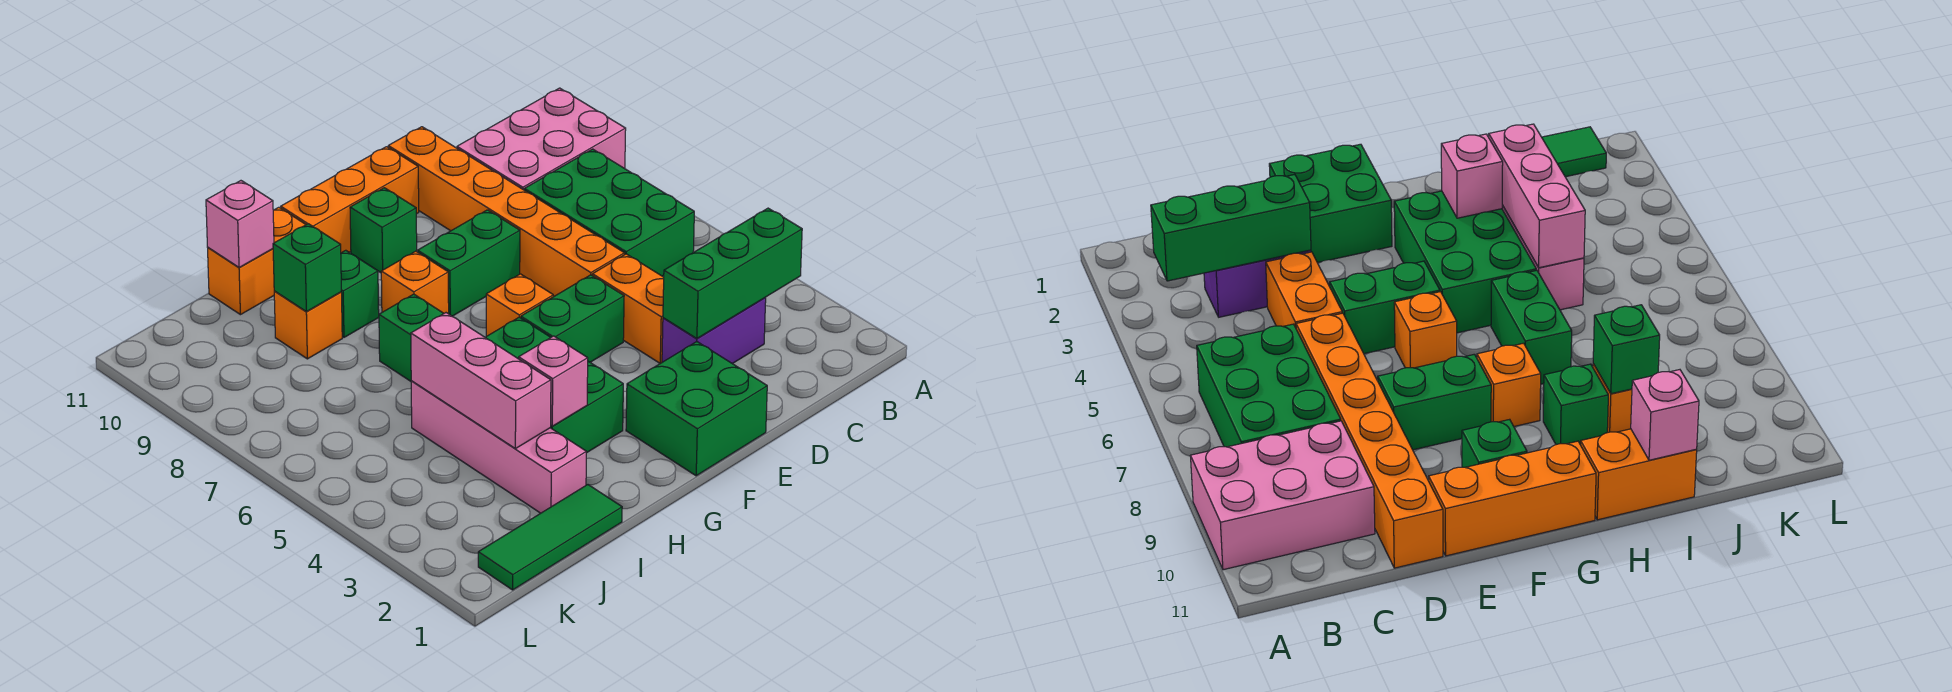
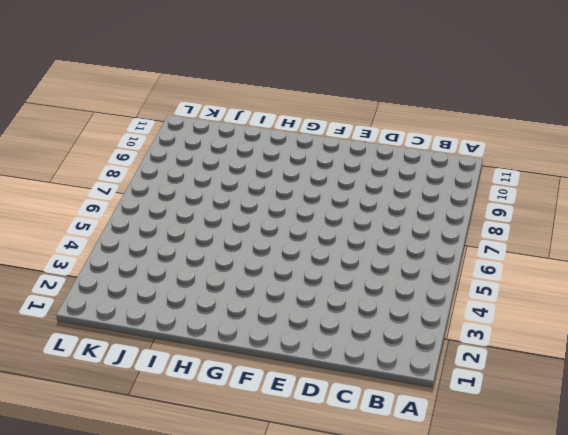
none -> pink 2x3 brick [457,88,626,190]
none -> green 2x3 brick [524,149,694,276]
none -> purple 1x2 brick [662,297,766,364]

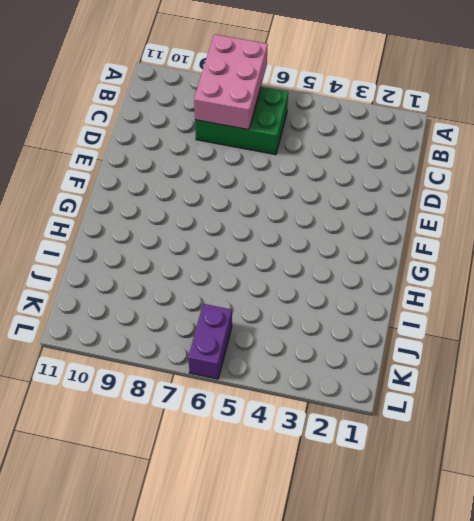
pink 2x3 brick [194,34,268,130] -> pink 2x3 brick moved to [457,88,626,190]
purple 1x2 brick [188,304,232,379] -> purple 1x2 brick moved to [662,297,766,364]
none -> orange 1x2 brick [592,254,664,363]
none -> orange 1x6 brick [388,127,625,296]
none -> green 2x2 brick [626,342,767,476]

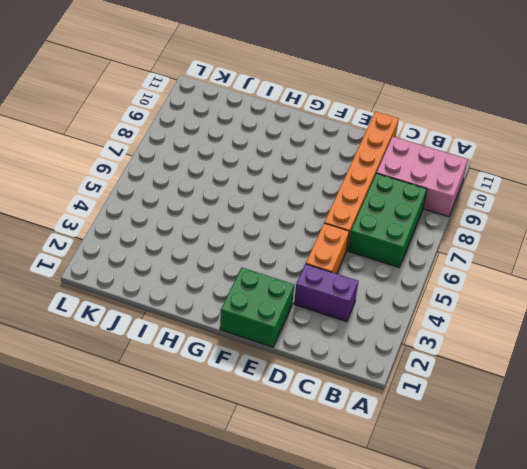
none -> green 1x2 brick [521,275,624,362]
none -> green 1x2 brick [418,210,520,316]
none -> orange 1x3 brick [281,147,419,253]

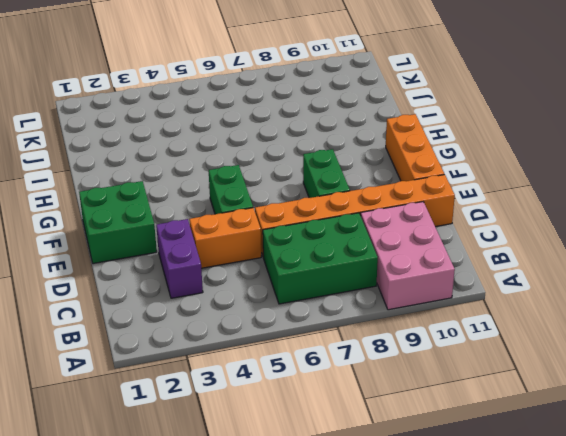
none -> orange 1x1 brick [486,274,553,336]
none -> green 1x1 brick [350,188,417,273]
none -> green 2x3 brick [485,317,623,453]

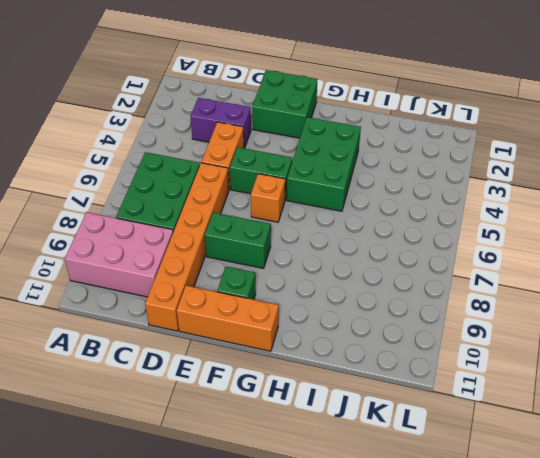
none -> orange 1x1 brick [381,251,449,314]
none -> green 1x2 brick [379,294,444,381]
none -> green 1x1 brick [341,250,379,337]

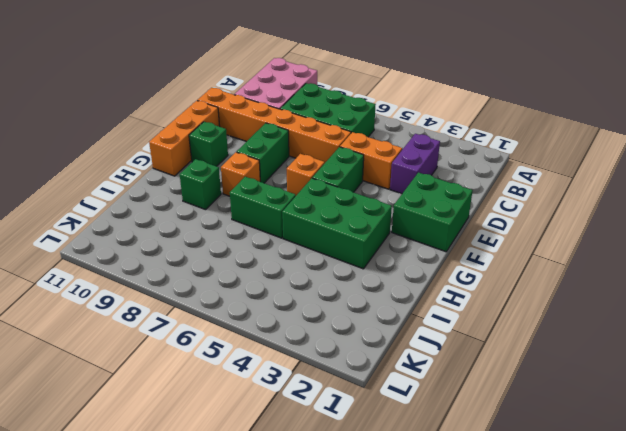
none -> orange 1x2 brick [208,207,306,315]
none -> green 1x3 tile [478,485,622,590]
none -> pink 1x4 brick [411,381,586,513]

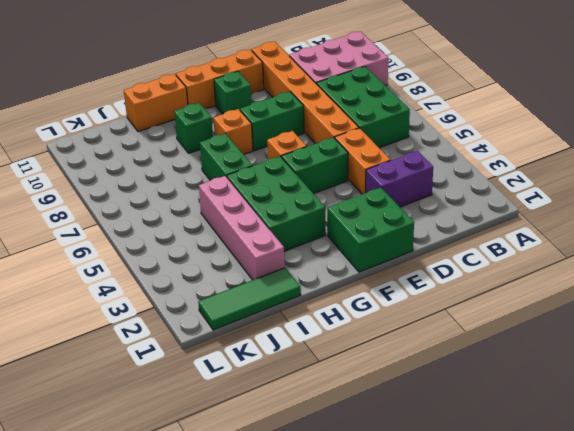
none -> orange 1x1 brick [274,291,342,359]
none -> green 1x3 brick [663,208,802,339]
none -> pink 1x1 brick [519,336,588,426]

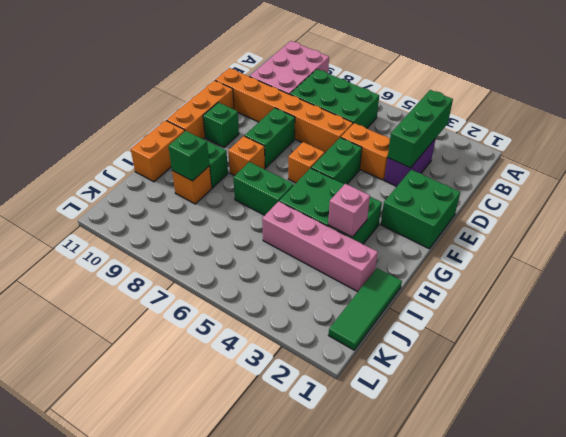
none -> pink 1x3 brick [411,313,551,449]
none -> pink 1x1 brick [206,181,274,268]

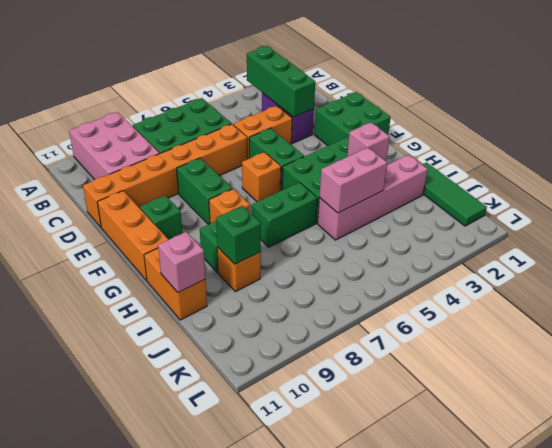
pink 1x2 brick [319,148,387,213] -> pink 1x3 brick [411,313,551,449]

